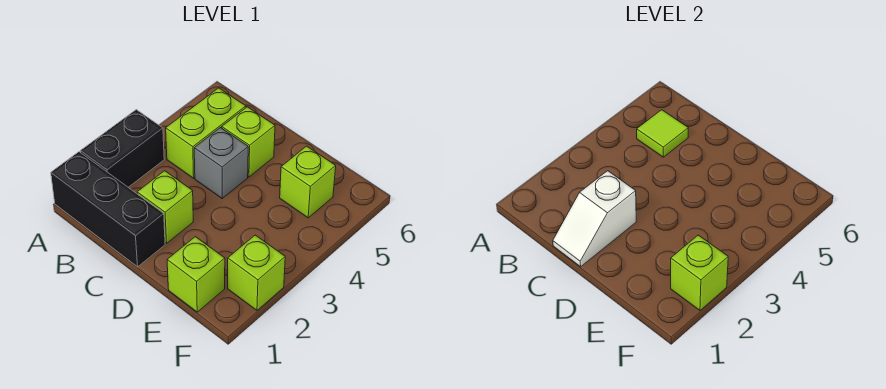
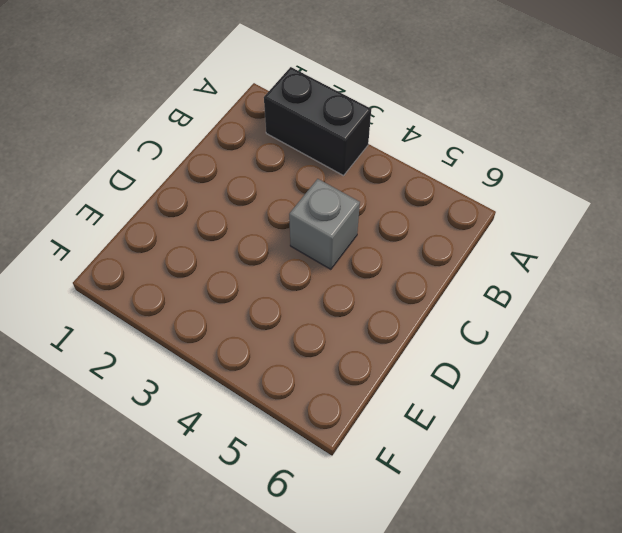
none -> black 1x3 brick [51,152,165,267]
none -> lime 1x2 brick [166,88,246,178]
none -> lime 1x1 brick [137,171,193,243]

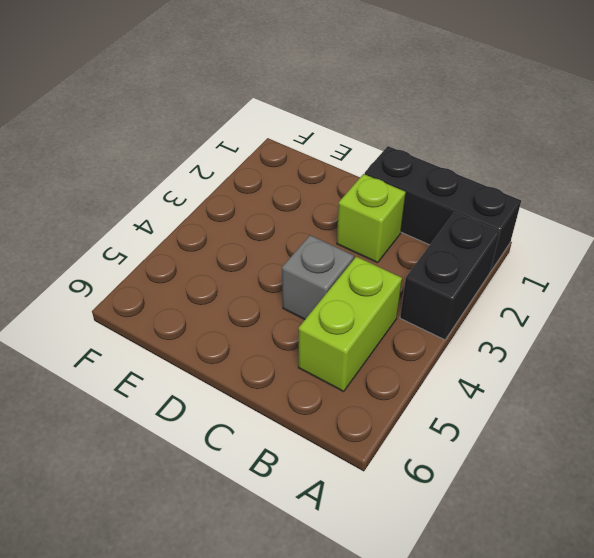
none -> lime 1x1 brick [222,107,275,177]
none -> lime 1x1 brick [167,237,225,312]
none -> lime 1x1 brick [280,146,336,218]

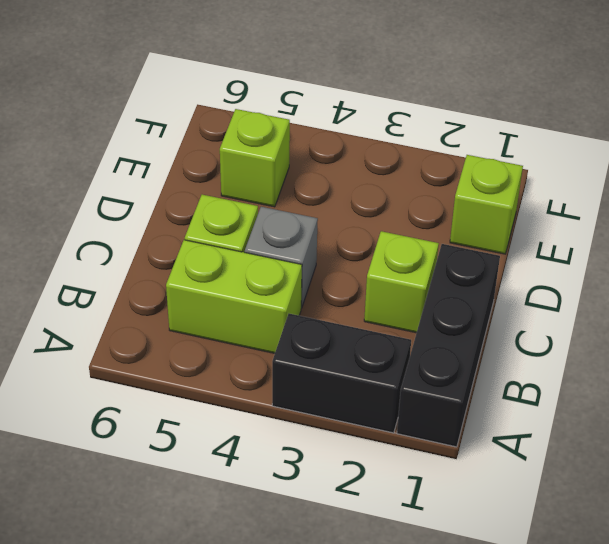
none -> lime 1x1 brick [228,235,285,310]
none -> lime 1x1 tile [637,110,688,157]
none -> white 1x2 slope [553,171,636,267]

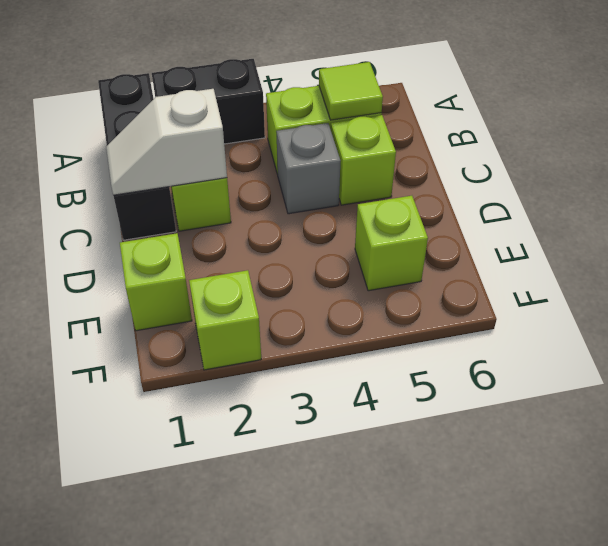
none -> lime 1x1 brick [671,235,728,310]

